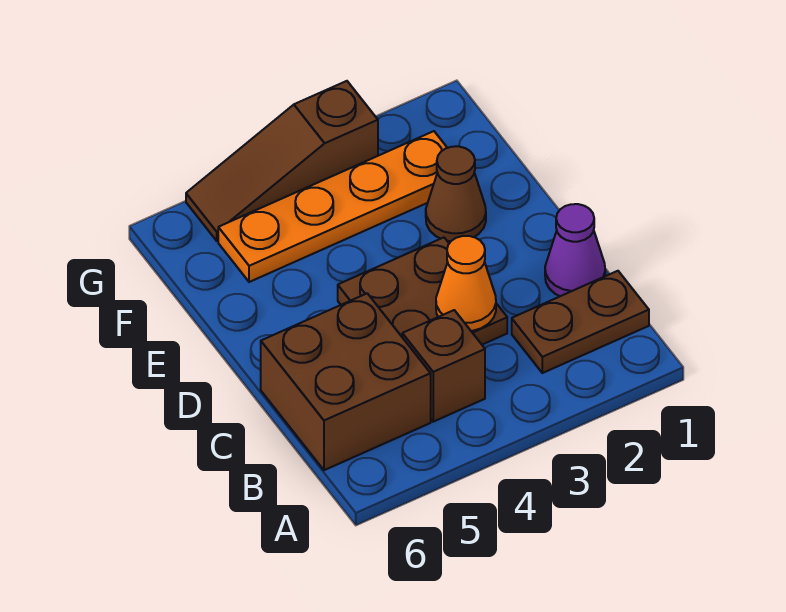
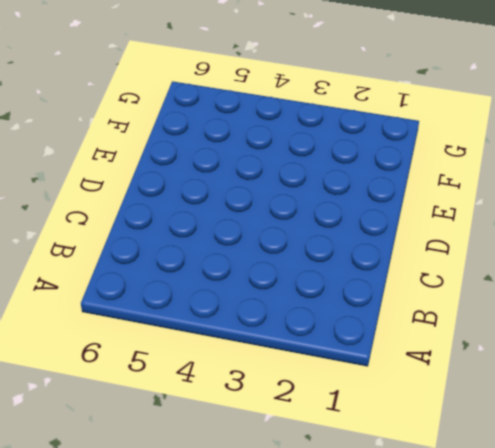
none -> brown 1x2 plate [512,271,649,373]
none -> brown 1x1 brick [402,310,485,422]

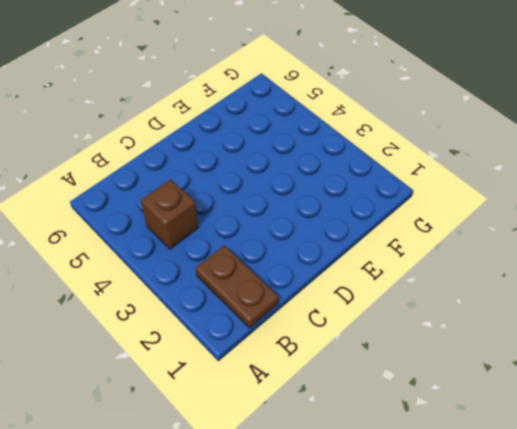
none -> brown 2x2 brick [261,293,431,470]
none -> purple 1x1 cone [545,204,605,296]

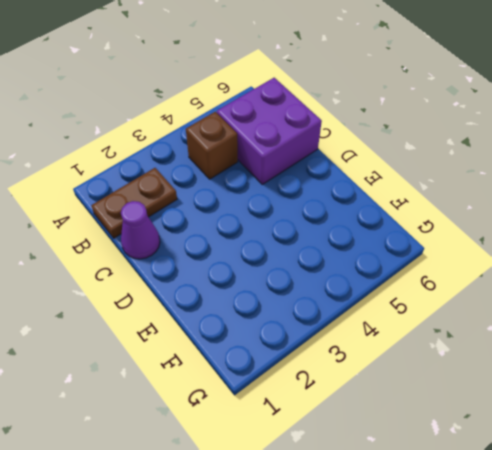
purple 2x2 brick [217,78,322,184] -> brown 2x2 brick [261,293,431,470]
none -> brown 2x2 plate [338,238,507,345]
none -> brown 1x1 cone [426,146,486,241]

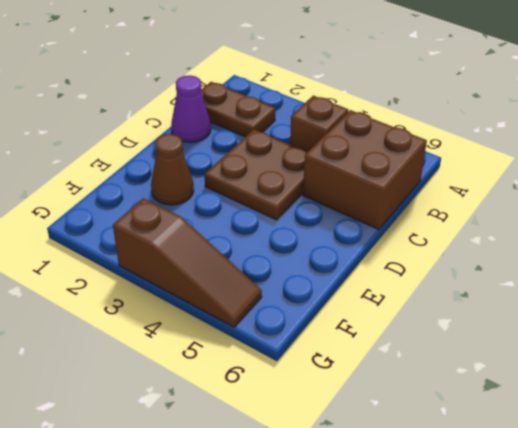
none -> orange 1x4 plate [218,131,447,282]
none -> orange 1x1 cone [436,236,496,331]

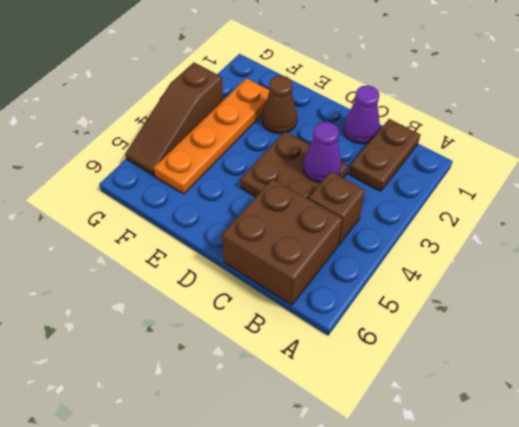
purple 1x1 cone [303,122,342,183] -> orange 1x1 cone [436,236,496,331]

